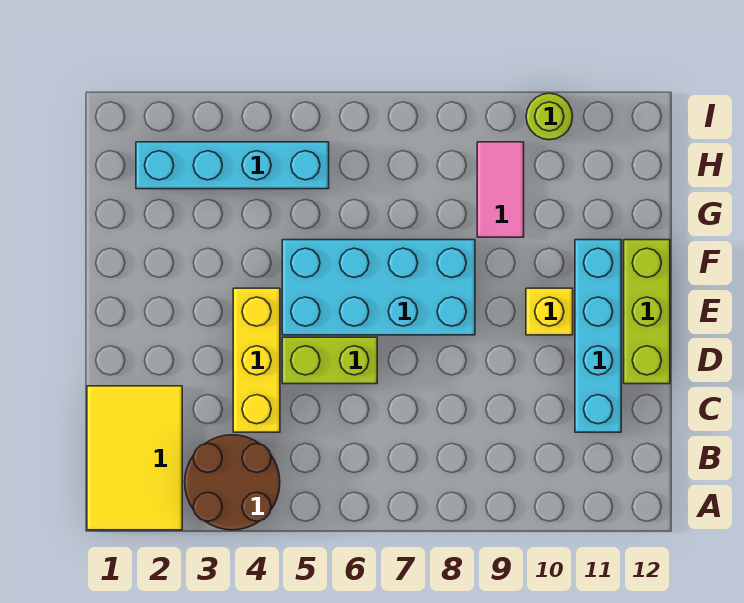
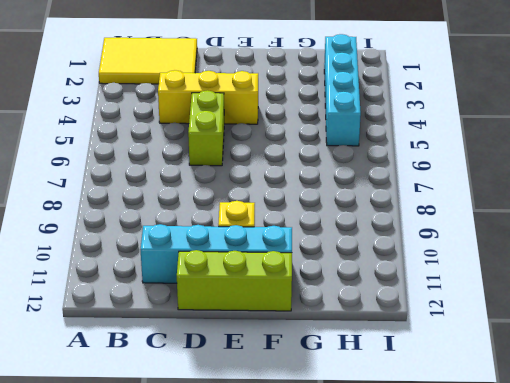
none -> brown 2x2 round brick [185,435,280,530]
none -> cyan 2x4 brick [282,240,475,335]

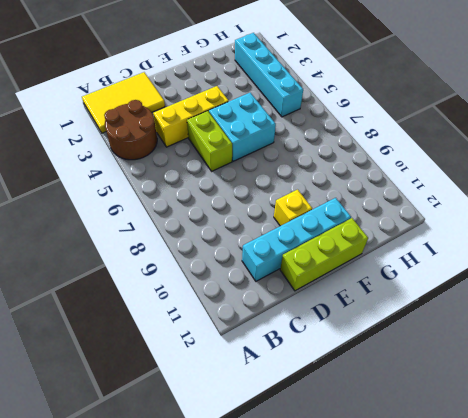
cyan 2x2 brick [209,93,276,161] -> cyan 2x4 brick [282,240,475,335]
none -> pink 1x2 tile [477,142,524,237]
none -> lime 1x1 round brick [526,93,573,140]

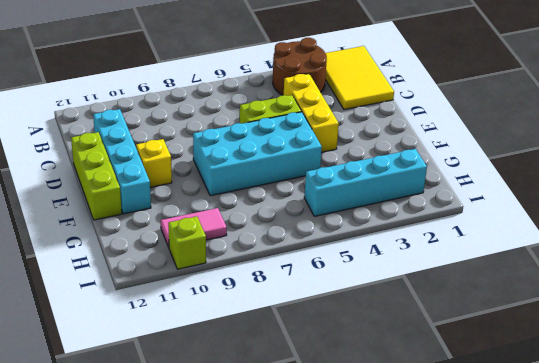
pink 1x2 tile [161,208,227,247] -> pink 1x2 tile turned to [477,142,524,237]
lime 1x1 brick [168,216,206,269] -> lime 1x1 round brick [526,93,573,140]

